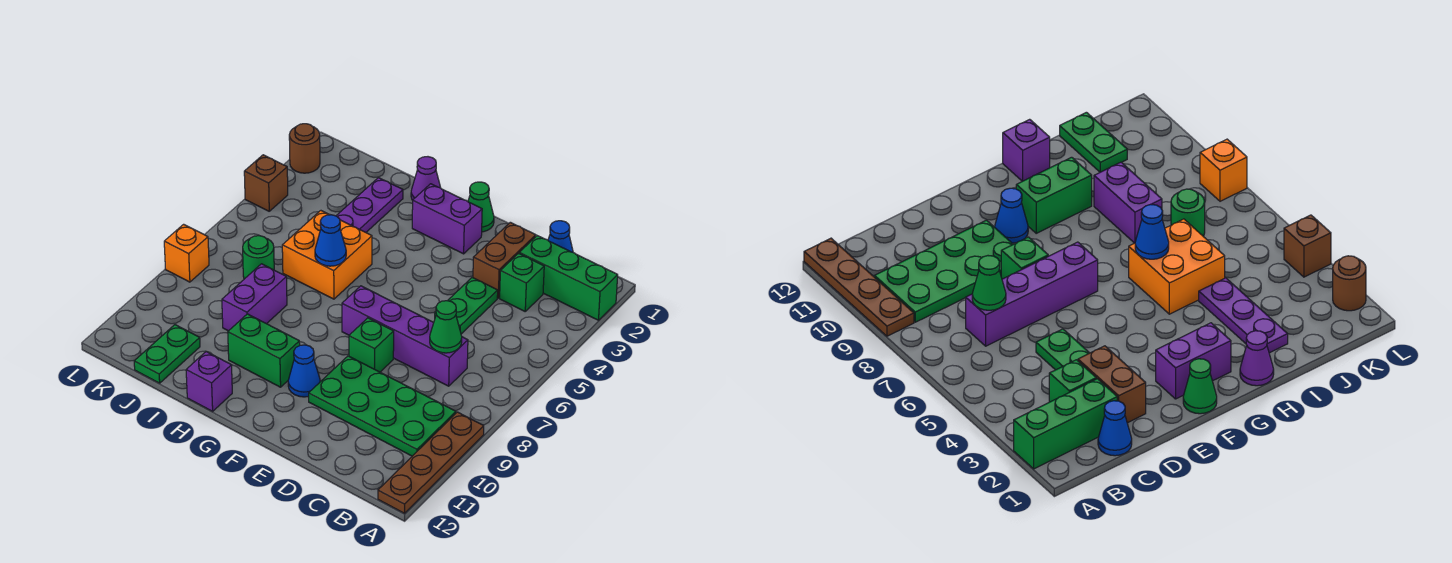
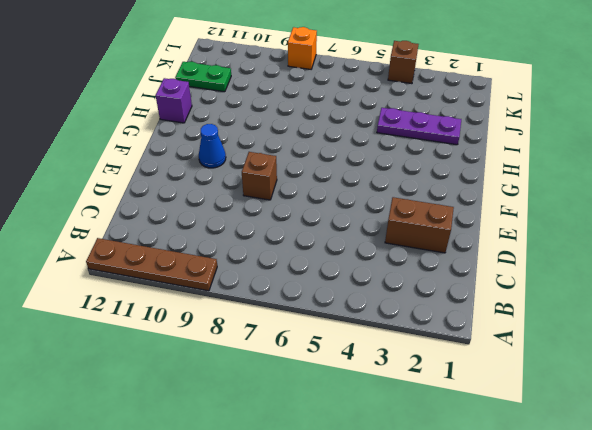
brown 1x1 brick [242,152,277,200] -> green 1x1 brick [349,318,394,372]
none -> green 1x3 brick [519,236,618,320]
none -> green 2x4 plate [309,356,456,456]
none -> blue 1x1 cone [548,221,573,252]

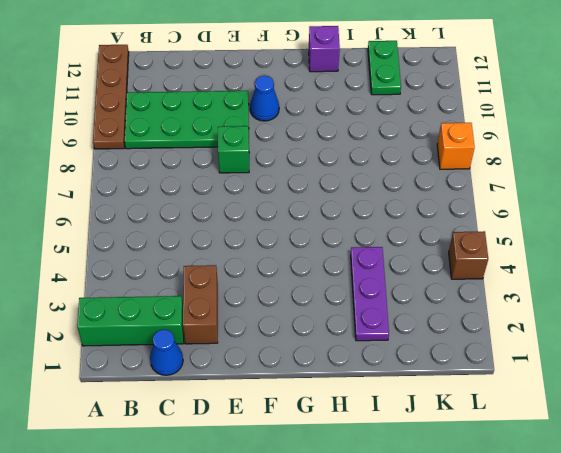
none -> green 1x1 brick [500,253,544,311]
none -> purple 1x4 brick [342,286,468,386]
none -> green 1x2 plate [435,278,498,334]

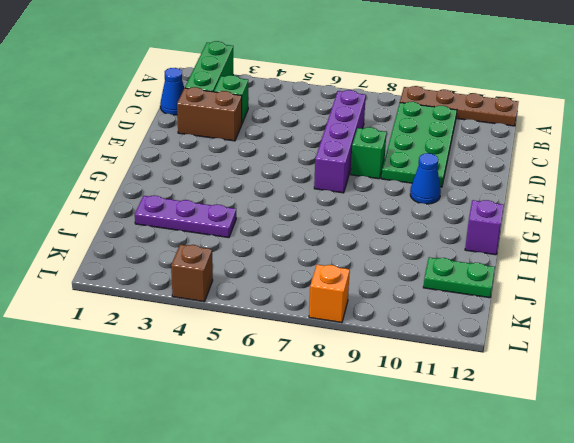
none -> green 1x2 plate [435,278,498,334]
none -> green 1x1 cone [468,182,494,232]
none -> purple 1x2 brick [412,184,482,254]

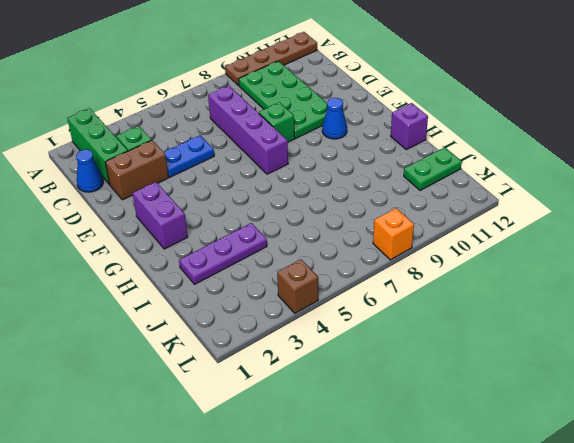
blue 1x2 plate [164,135,214,177] -> green 1x2 plate [435,278,498,334]
none -> green 1x1 cone [468,182,494,232]
none -> green 1x2 brick [228,314,300,387]
none -> purple 1x1 cone [411,157,441,200]

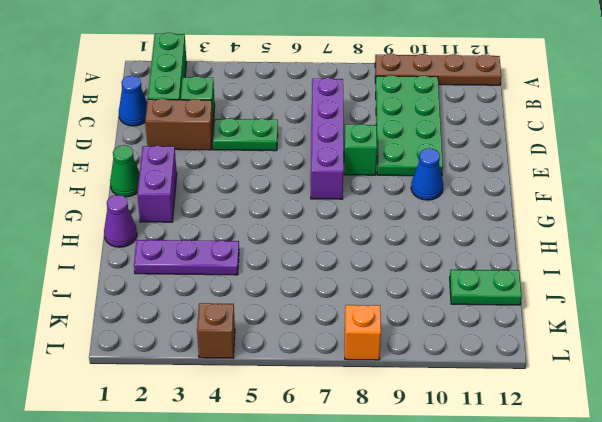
none -> green 1x2 brick [228,314,300,387]
none -> orange 2x2 brick [282,211,372,299]
none -> purple 1x1 brick [186,352,232,411]

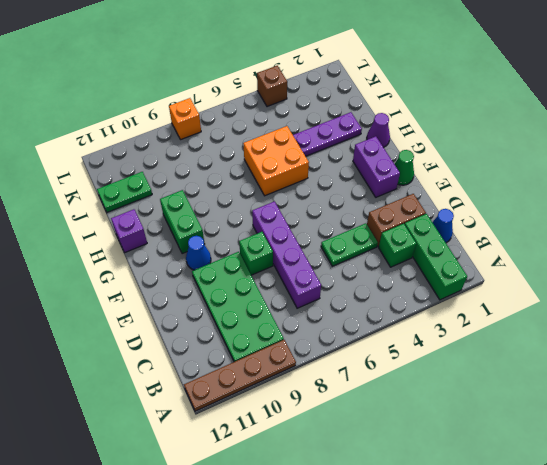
none -> purple 1x2 brick [222,264,287,331]
none -> green 1x1 round brick [243,236,274,279]
none -> brown 1x1 round brick [289,124,320,173]

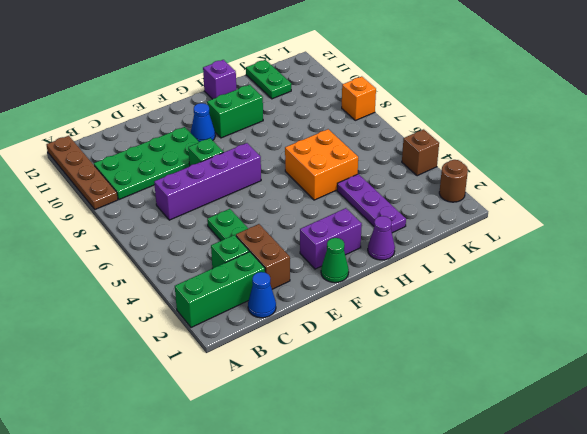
none -> purple 1x2 brick [222,264,287,331]
none -> green 1x1 round brick [243,236,274,279]
none -> green 1x1 cone [430,301,462,353]

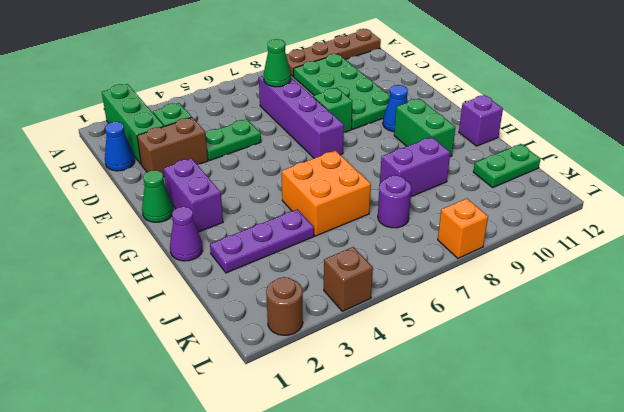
purple 1x1 round brick [378,175,412,228] -> green 1x1 round brick [243,236,274,279]
none -> blue 1x1 cone [315,215,346,266]

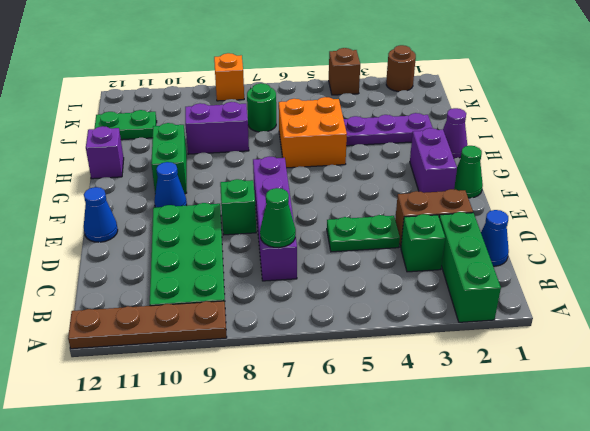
blue 1x1 cone [84,187,118,242] -> blue 1x1 cone moved to [315,215,346,266]

